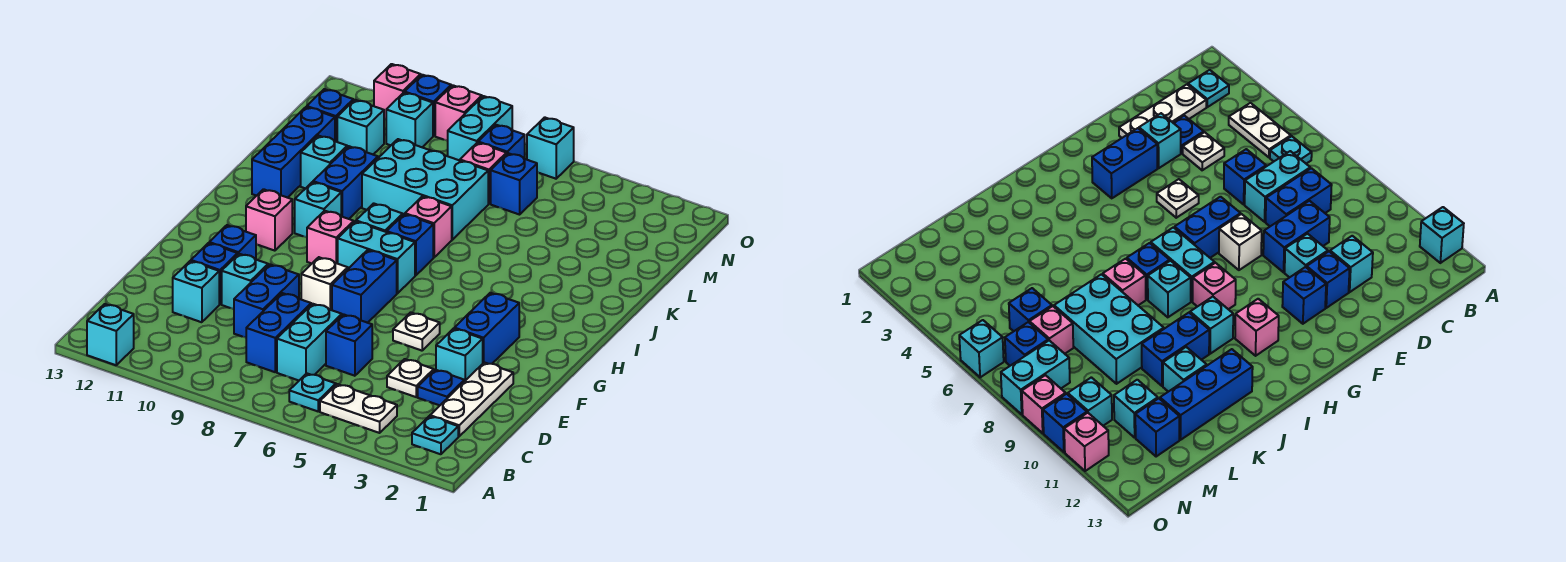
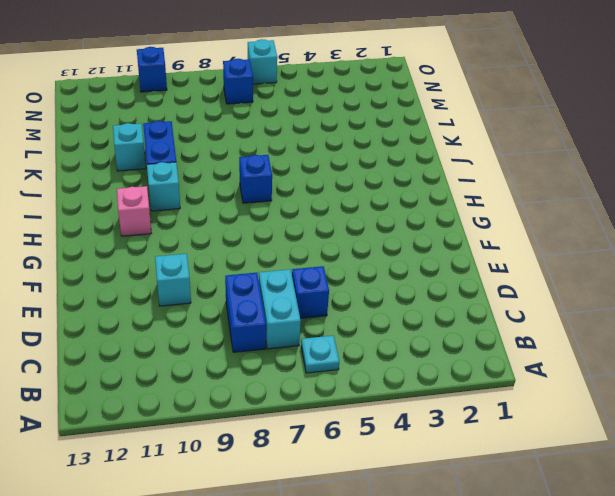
none -> cyan 1x1 brick [87,304,134,365]
none -> cyan 1x1 plate [412,416,458,454]
none -> white 1x2 plate [320,384,397,433]
none -> white 1x3 plate [430,362,513,436]

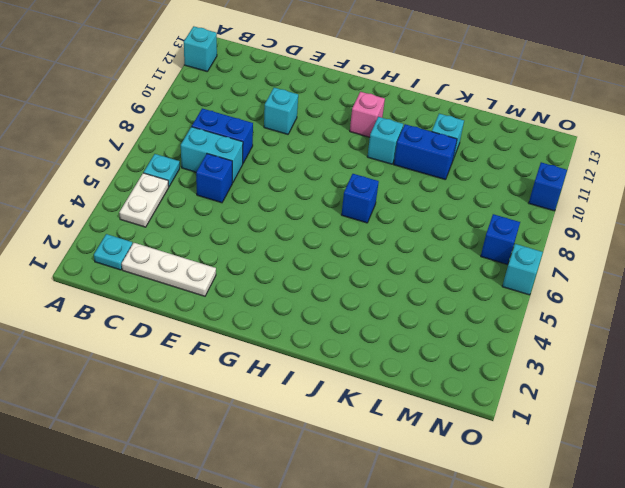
none -> blue 1x1 plate [418,370,464,405]
none -> white 1x1 plate [387,359,434,397]
none -> blue 1x2 brick [234,264,299,338]
none -> cyan 1x1 brick [173,261,219,322]

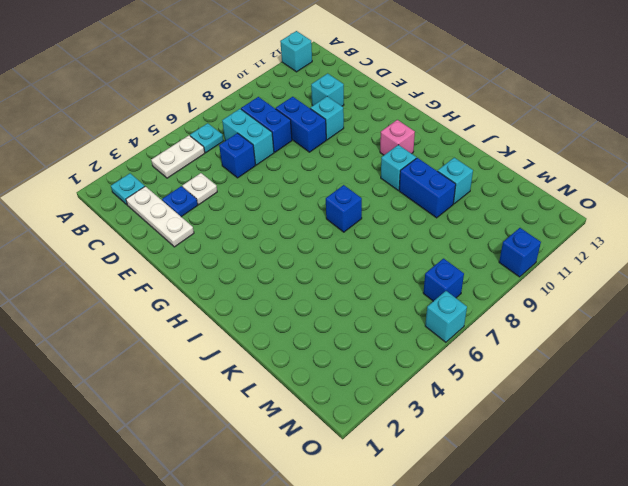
none -> cyan 1x1 brick [436,329,483,382]
none -> blue 1x1 brick [191,243,238,304]
none -> blue 1x2 brick [454,293,519,364]
none -> white 1x1 plate [393,312,440,351]

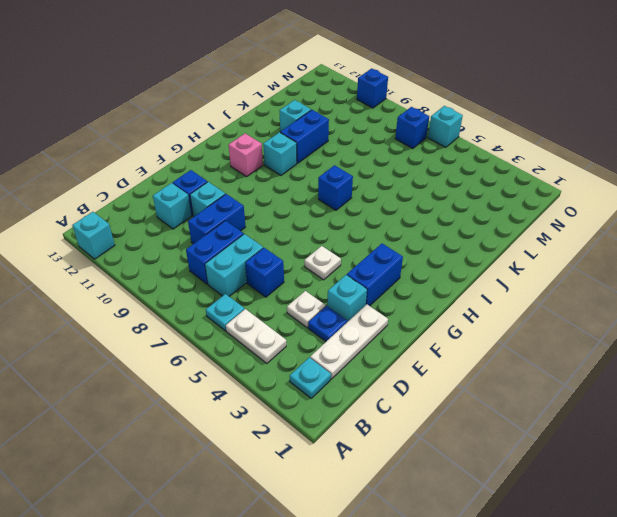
none -> blue 1x2 brick [332,250,397,323]
none -> white 1x1 brick [301,257,348,310]
none -> blue 1x1 brick [209,225,256,259]
none -> cyan 1x2 brick [338,221,415,293]

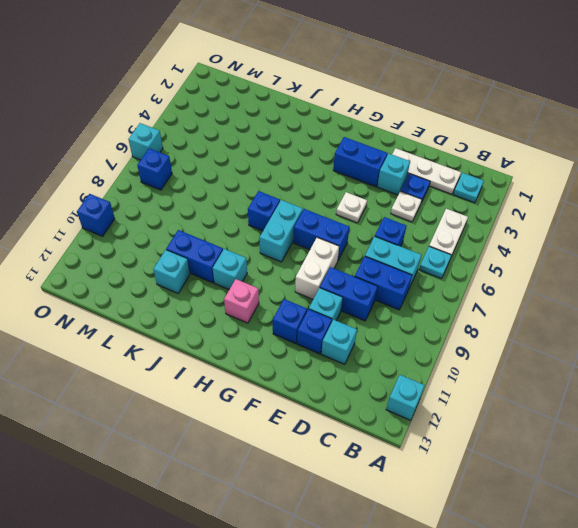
white 1x2 brick [295,238,339,299] -> white 1x1 brick [301,257,348,310]
none -> pink 1x1 brick [307,211,354,264]
none -> cyan 1x1 brick [356,203,403,232]
none -> pink 1x1 brick [405,196,452,258]
none -> blue 1x3 brick [252,107,335,198]

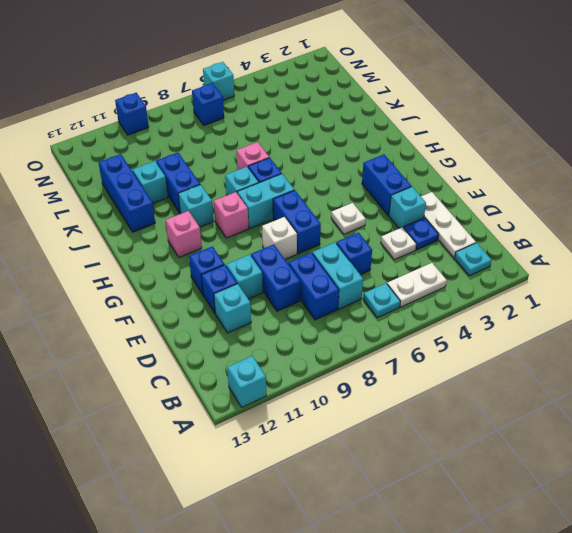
none -> cyan 2x3 brick [362,139,488,240]
none -> blue 1x1 brick [491,153,537,215]
none -> pink 1x1 brick [460,143,507,204]
none -> cyan 1x1 brick [337,100,384,154]

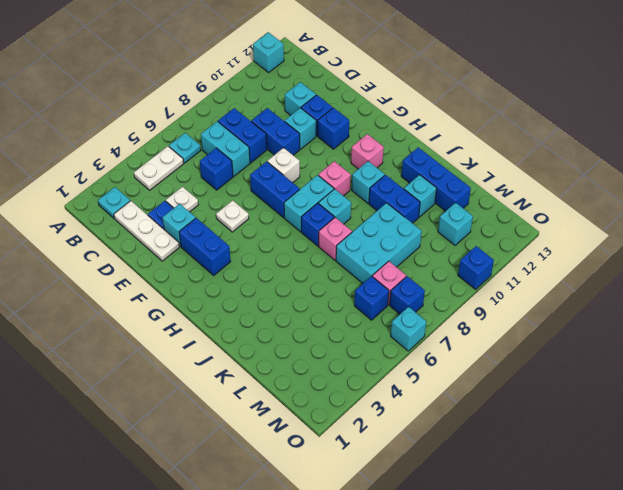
none -> blue 1x1 brick [307,89,353,142]
none -> cyan 1x2 brick [448,96,512,160]
none -> cyan 1x1 brick [386,93,433,147]
none -> pink 1x1 brick [435,85,482,141]

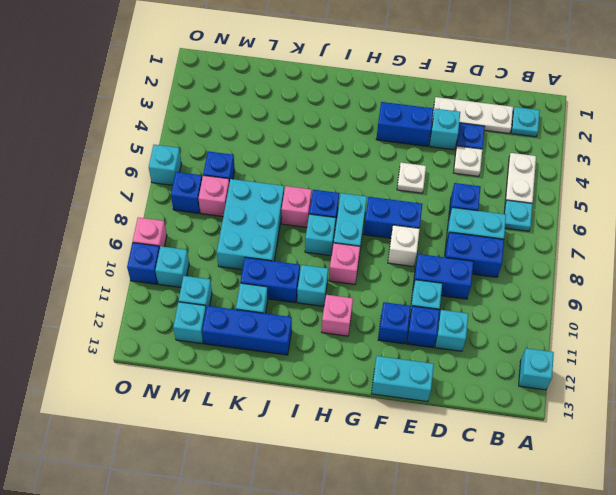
cyan 1x2 brick [371,356,434,402] -> cyan 1x2 brick moved to [448,96,512,160]
cyan 1x1 brick [173,302,206,344] -> blue 1x1 brick [307,89,353,142]
none -> pink 1x1 brick [374,64,421,119]

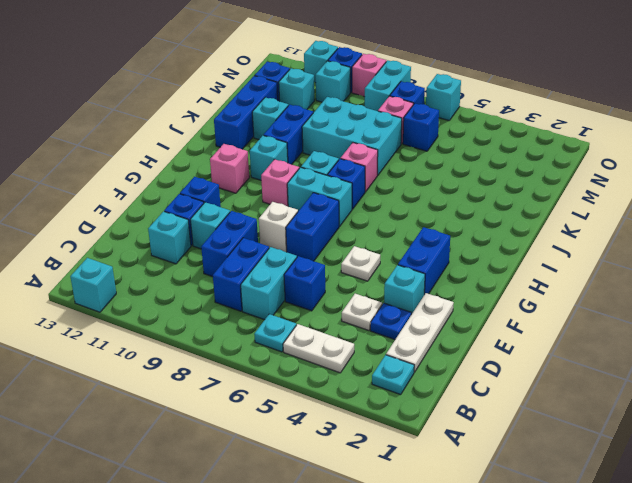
cyan 1x1 brick [304,41,338,83] -> pink 1x1 brick [374,64,421,119]

